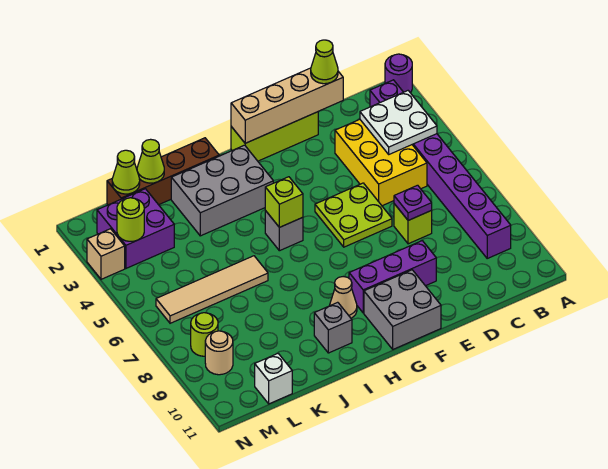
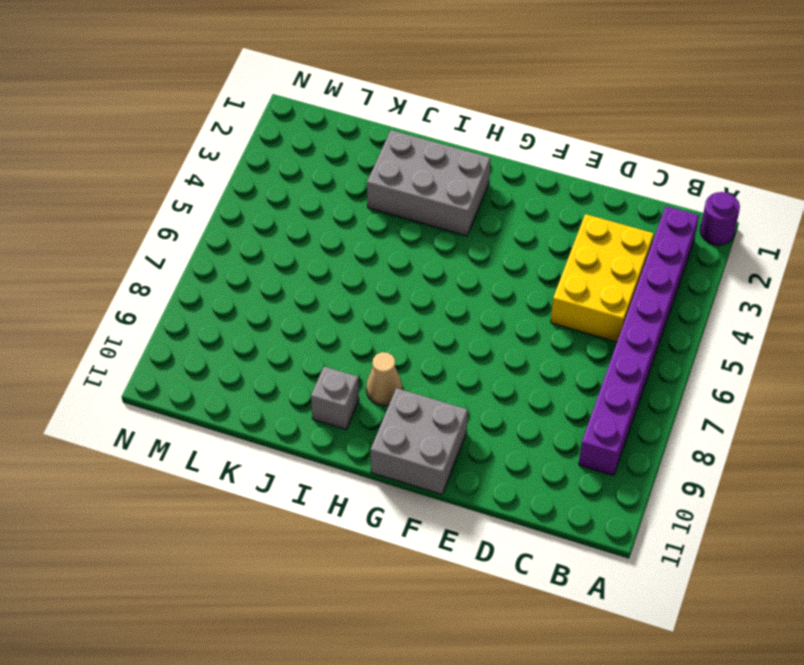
none -> lime 1x1 brick [394,204,432,244]
none -> lime 1x3 brick [231,112,318,161]
none -> lime 2x2 plate [315,183,392,247]

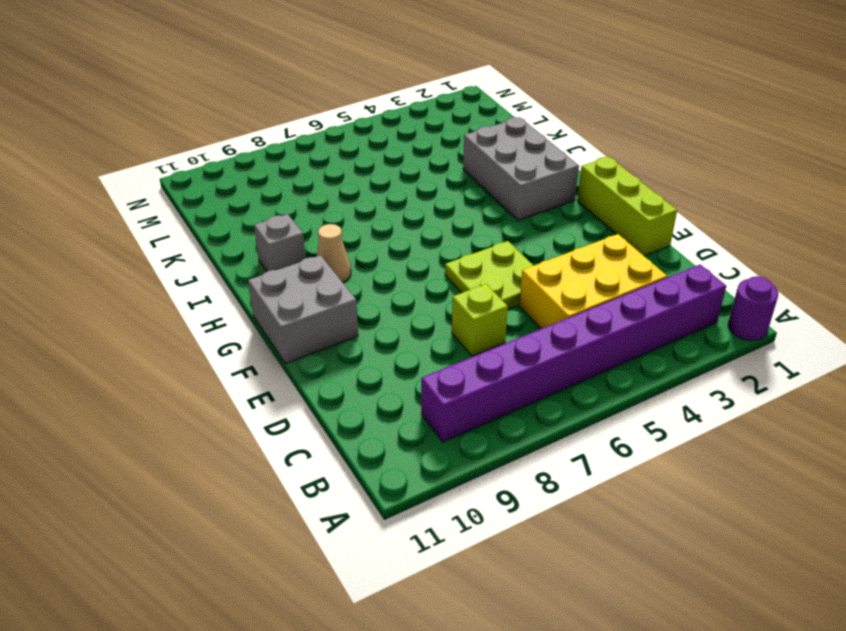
none -> purple 1x3 brick [349,241,436,313]
none -> grey 1x1 brick [265,211,303,251]
none -> brown 1x4 brick [107,138,219,205]

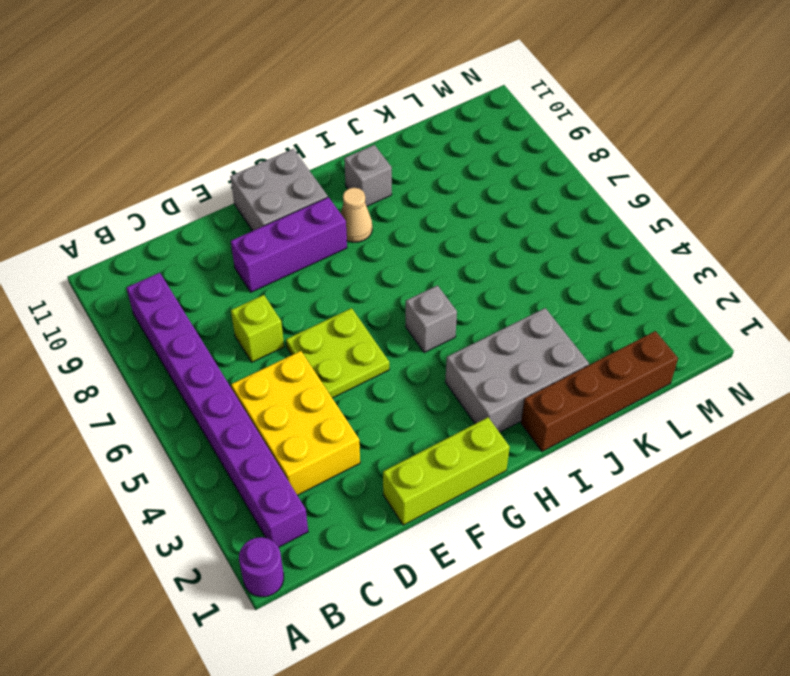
none -> tan 1x4 tile [156,256,268,323]
none -> purple 2x2 brick [97,189,174,268]
none -> white 1x1 brick [255,354,292,404]

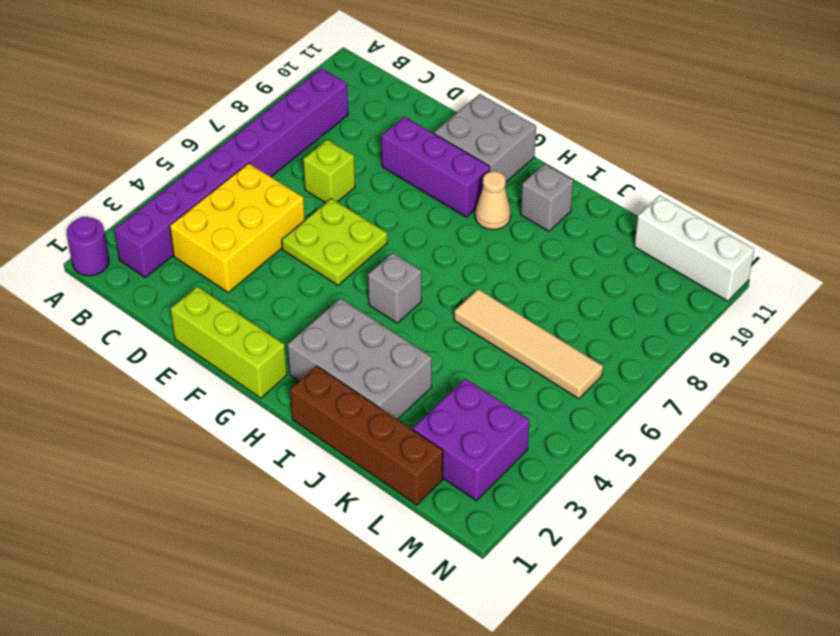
white 1x3 brick [634,195,754,301] -> white 1x1 brick [255,354,292,404]
none -> lime 1x1 round brick [191,313,218,356]
none -> tan 1x1 round brick [205,331,233,375]
none -> tan 1x1 brick [87,229,125,279]

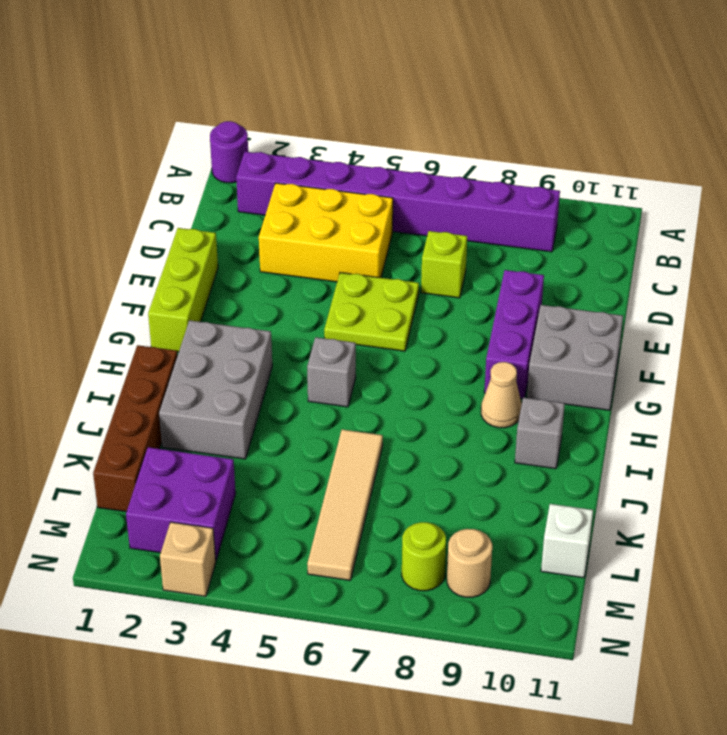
none -> white 2x2 plate [360,91,437,154]
none -> tan 1x4 brick [231,68,343,143]
none -> purple 1x1 plate [394,185,432,220]

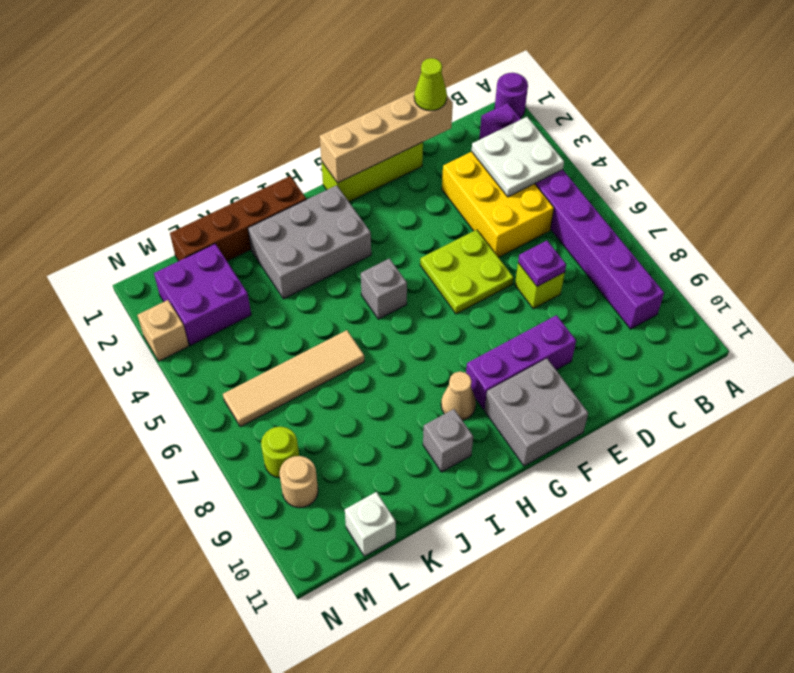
none -> lime 1x1 brick [265,177,303,227]
none -> lime 1x1 cone [137,139,164,183]
none -> lime 1x1 cone [112,150,140,194]

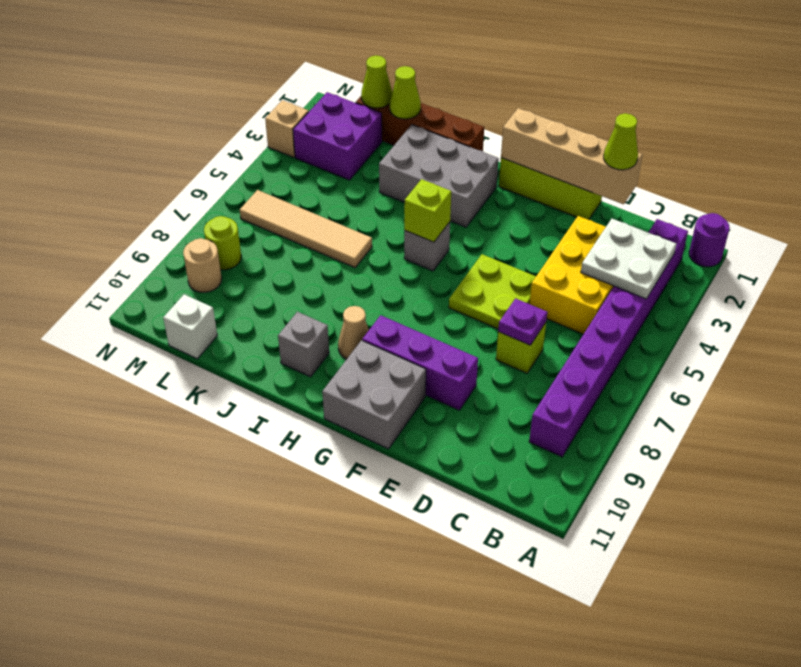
none -> lime 1x1 round brick [117,198,144,241]

